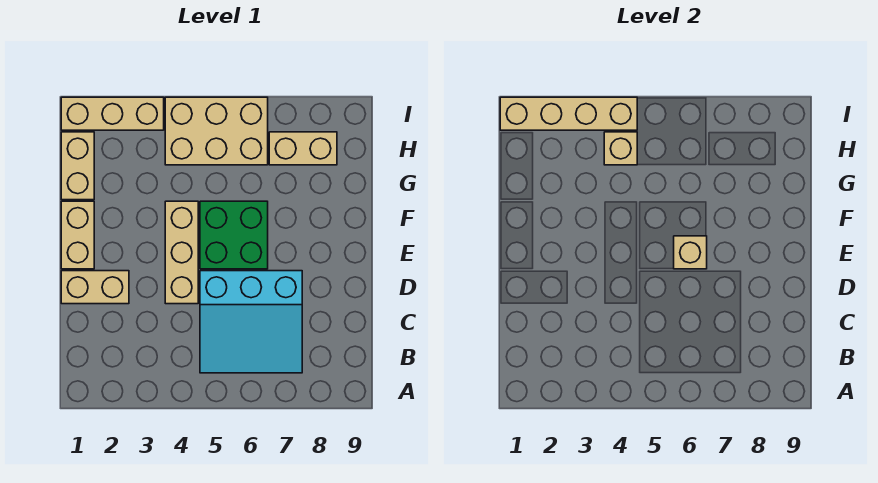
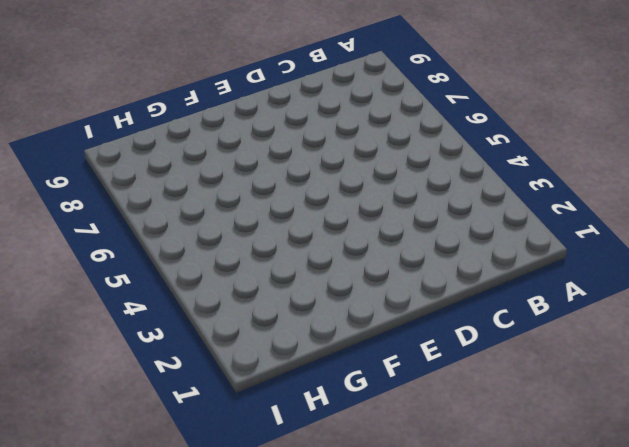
none -> cyan 3x3 slope [200,271,302,373]
none -> tan 1x2 brick [61,271,129,304]
none -> tan 1x3 brick [165,201,198,304]

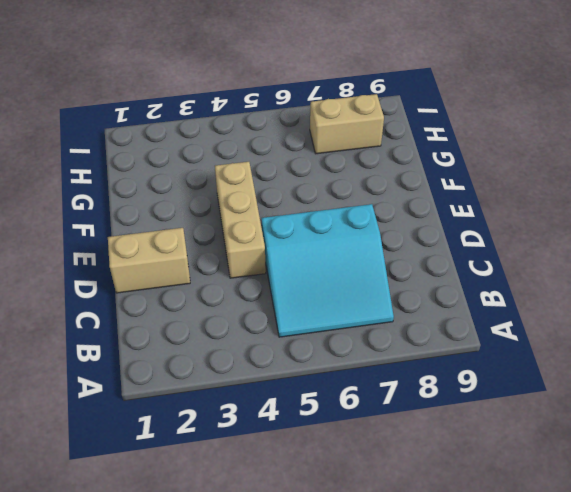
none -> tan 1x2 brick [61,201,94,269]
none -> green 2x2 brick [200,201,268,269]
none -> tan 1x2 brick [61,132,94,200]

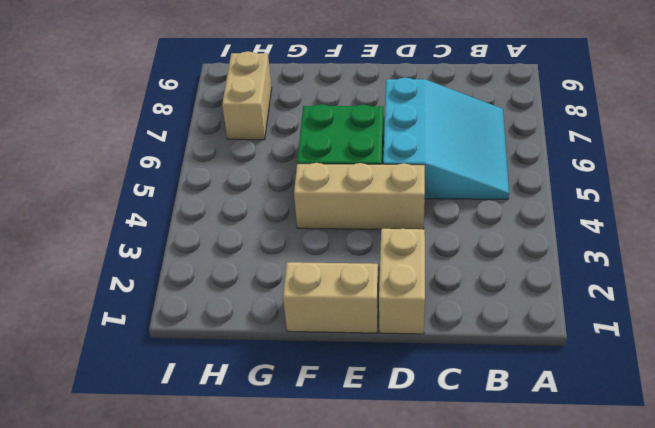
none -> tan 1x2 brick [61,132,94,200]
none -> tan 2x3 brick [165,97,268,165]
none -> tan 1x3 brick [61,97,164,130]

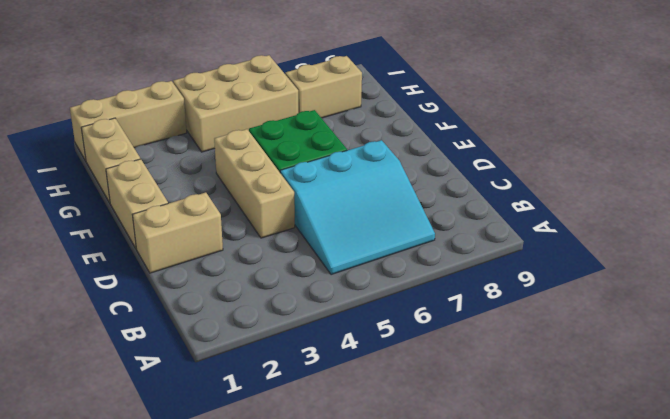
none -> tan 1x1 brick [674,236,707,269]
none -> tan 1x1 brick [604,132,637,165]
none -> tan 1x4 brick [500,97,637,130]

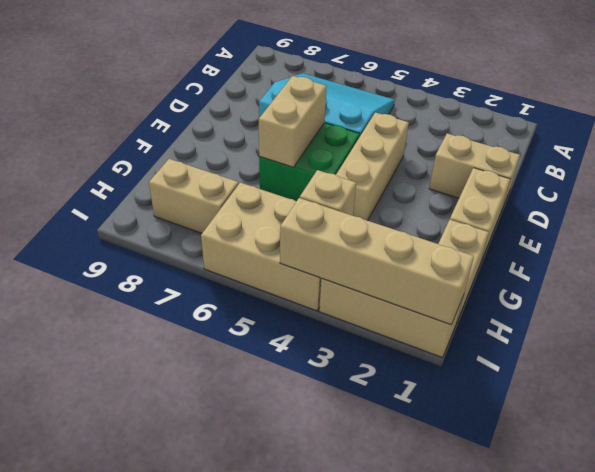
tan 1x2 brick [259,76,327,167] -> tan 1x1 brick [674,236,707,269]

